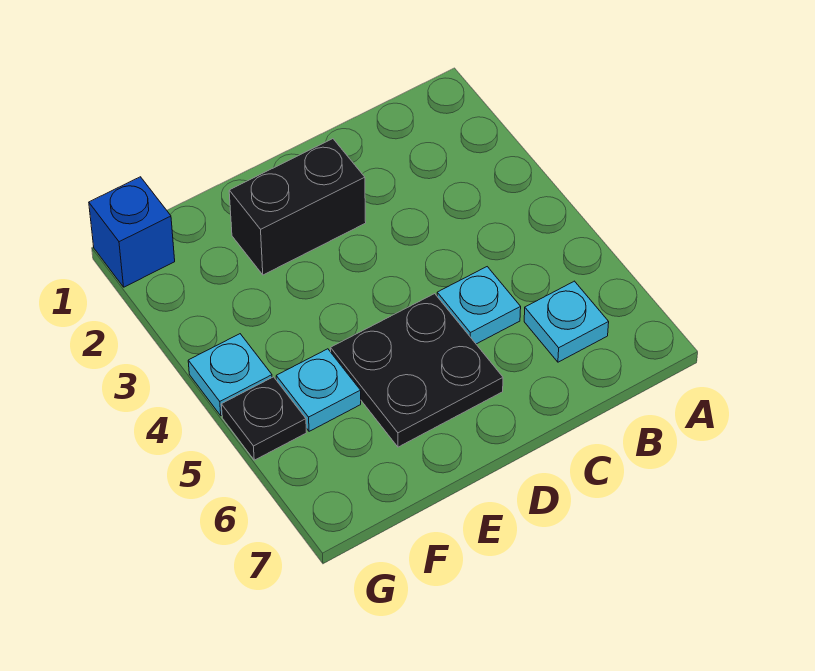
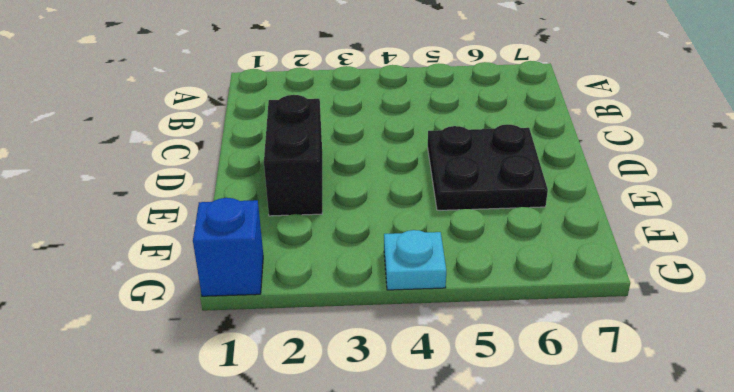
none -> cyan 1x1 plate [524,281,609,362]
none -> cyan 1x1 plate [437,267,521,344]

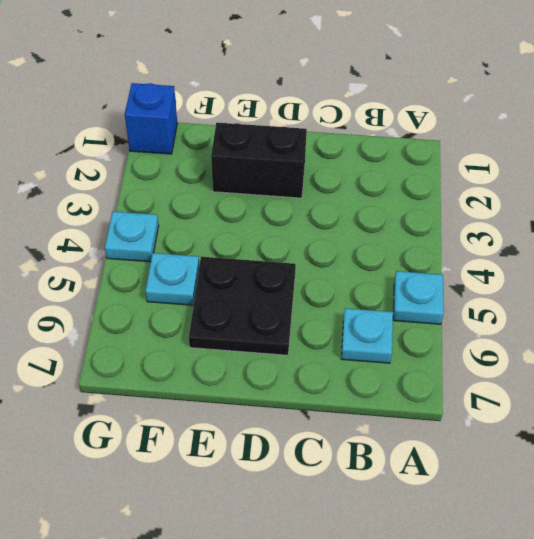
cyan 1x1 plate [393,271,444,324] -> cyan 1x1 plate moved to [437,267,521,344]
none -> black 1x1 plate [221,377,306,460]

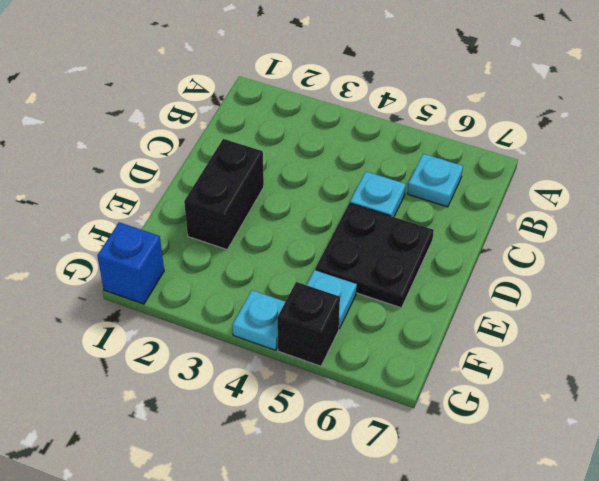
black 1x1 brick [277,282,340,366] -> black 1x1 plate [221,377,306,460]

